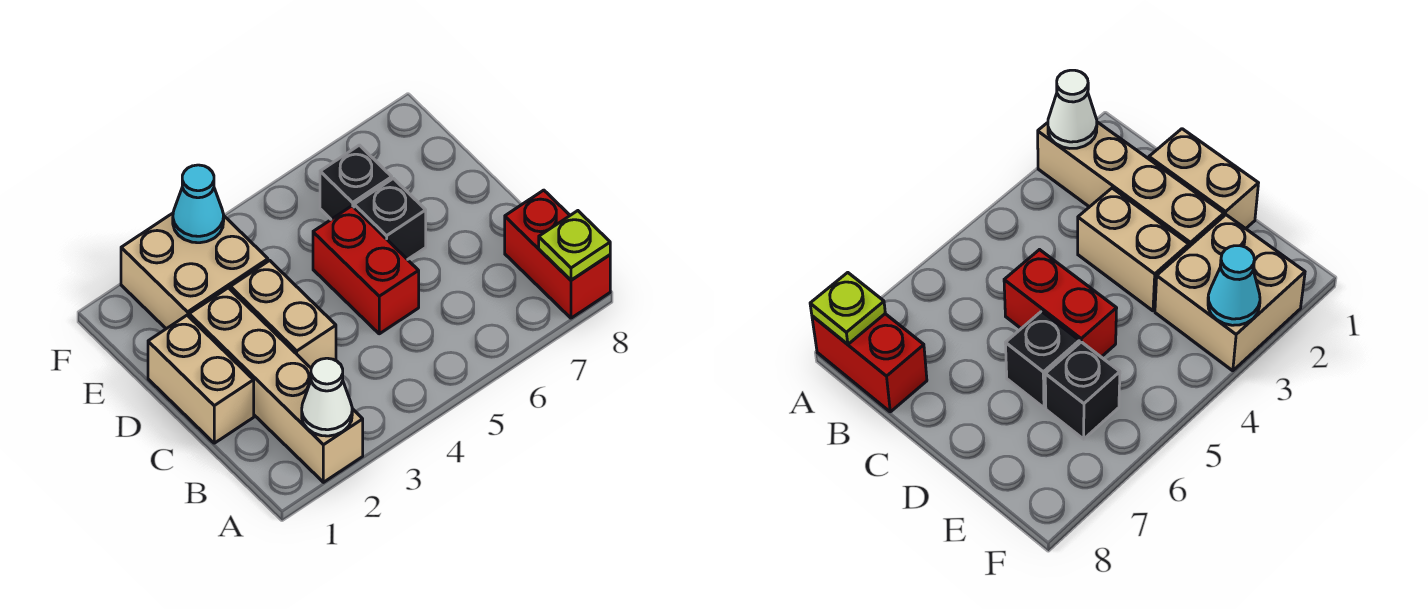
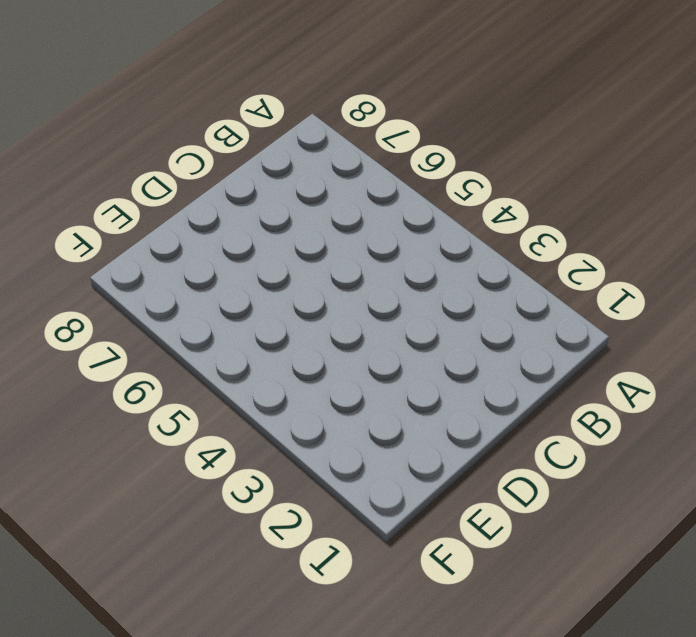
none -> tan 1x4 brick [189,288,363,482]
none -> red 1x2 brick [505,190,610,318]

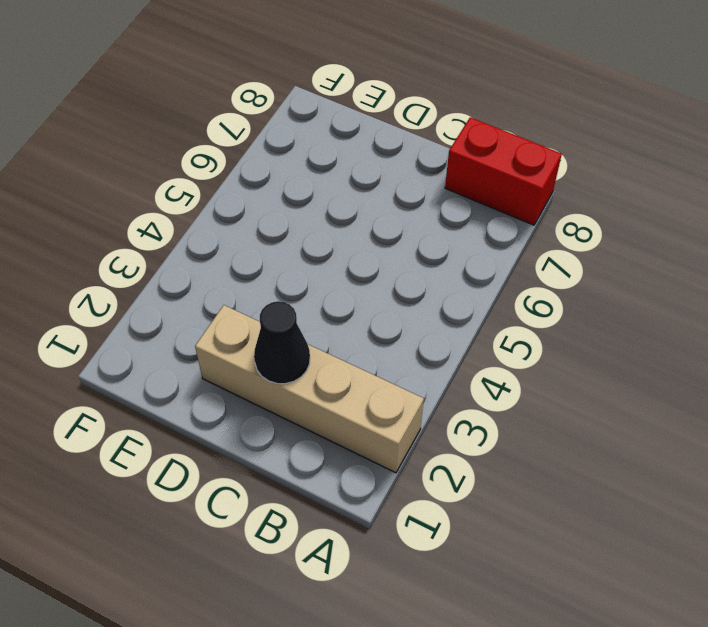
black 1x1 cone [254,301,310,384] -> none
none -> tan 1x2 brick [148,315,254,443]
none -> tan 1x2 brick [230,260,336,368]

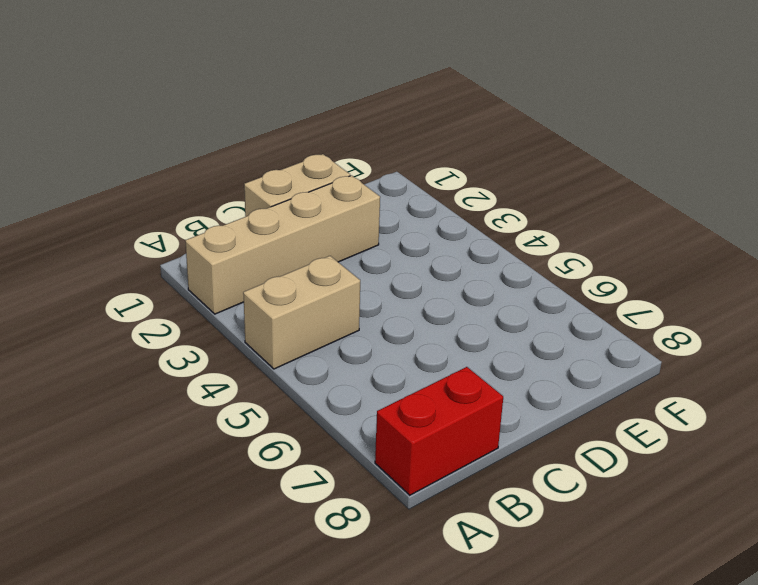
tan 1x2 brick [243,256,360,369] -> tan 1x2 brick moved to [230,260,336,368]
none -> red 1x2 brick [313,206,419,334]
none -> black 1x1 brick [354,178,426,260]

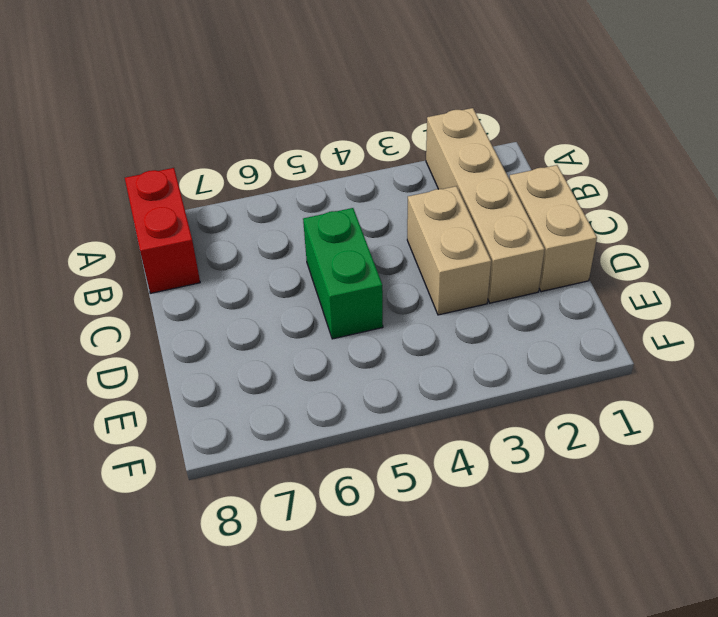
green 1x2 brick [303,208,383,339] -> red 1x2 brick [313,206,419,334]
none -> black 1x1 brick [354,178,426,260]
none -> tan 2x2 brick [121,213,268,329]

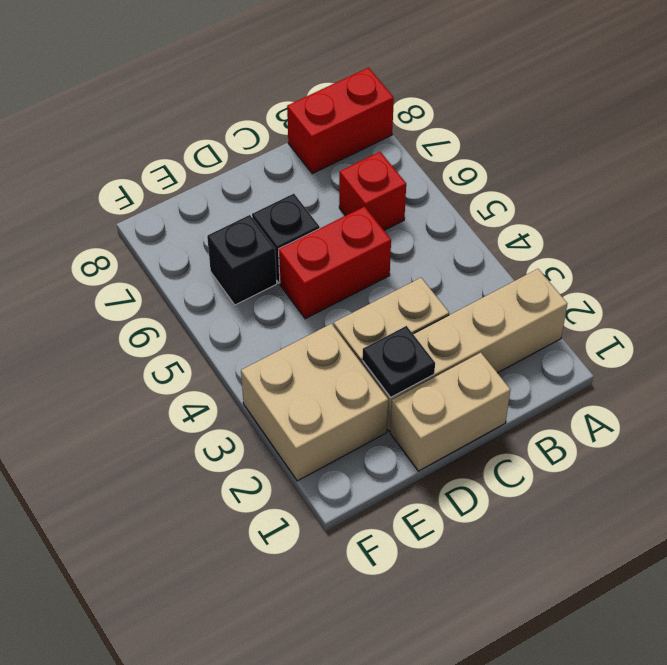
red 1x1 brick [339,152,406,230] -> none
black 1x1 plate [362,326,435,397] -> none
none -> white 1x1 cone [302,358,352,436]
none -> lime 1x1 plate [539,211,610,280]

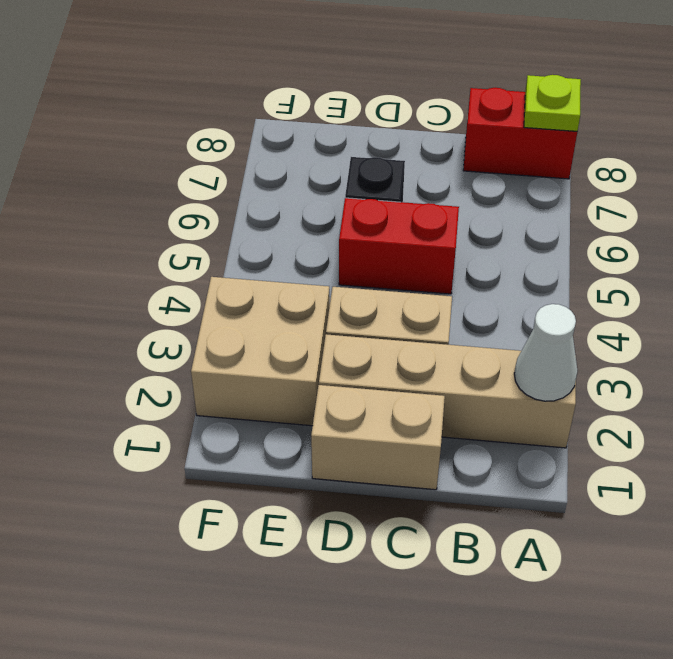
none -> black 1x1 brick [320,145,392,219]
none -> cyan 1x1 cone [173,165,224,243]

